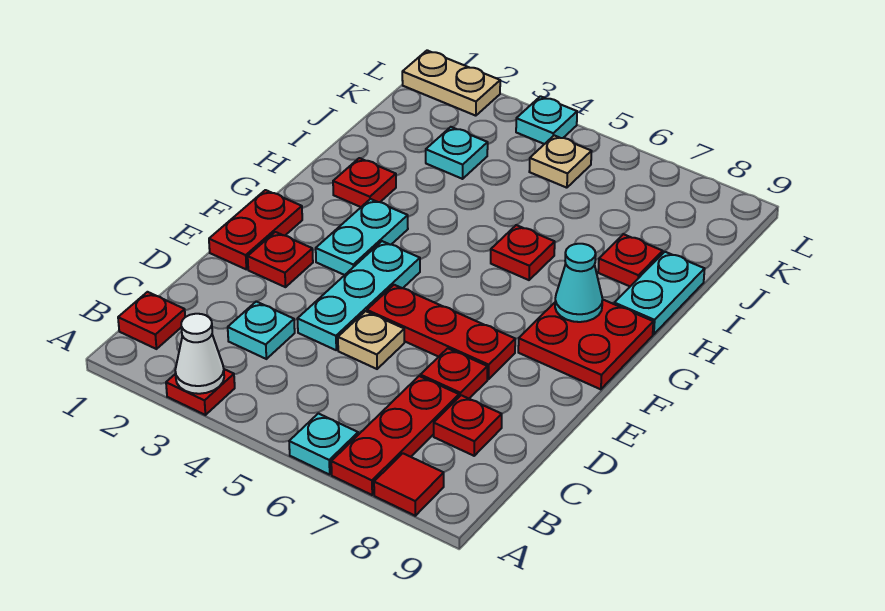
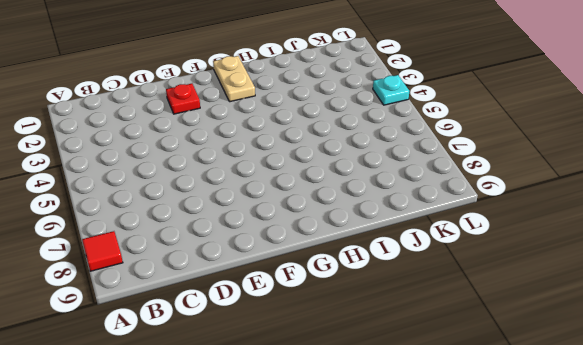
tan 1x2 plate [213,56,255,102] -> tan 1x2 plate moved to [402,50,500,116]
none -> red 1x1 plate [166,369,235,415]
none -> cyan 1x1 plate [289,413,358,475]
none -> red 1x3 plate [331,376,459,495]

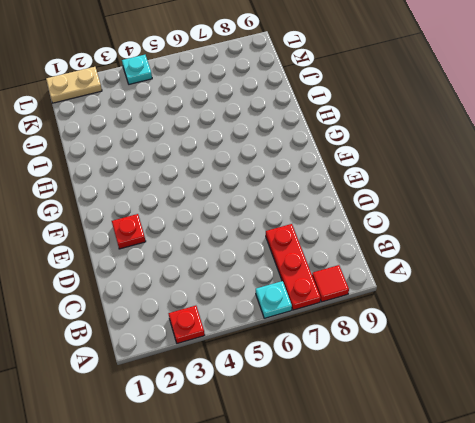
none -> red 1x1 plate [118,292,185,349]
none -> cyan 1x1 plate [228,301,295,359]
none -> red 1x1 plate [434,395,502,456]

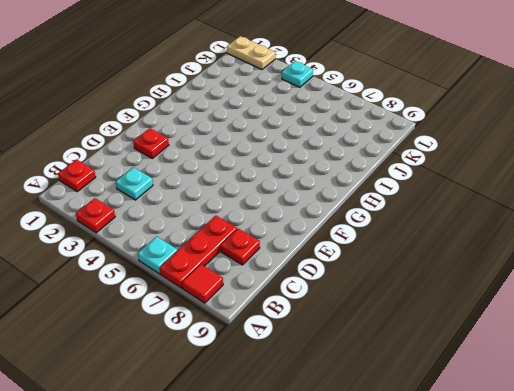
none -> cyan 1x3 plate [297,241,420,350]
none -> tan 1x1 plate [338,311,404,369]
none -> red 1x1 plate [420,348,487,399]

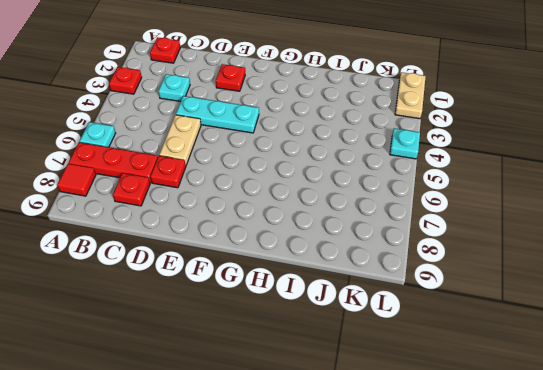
tan 1x2 plate [159,115,201,165] -> tan 1x1 plate [338,311,404,369]
none -> red 1x2 plate [209,190,302,269]
none -> red 1x3 plate [367,285,515,379]
none -> cyan 1x2 plate [316,199,408,275]

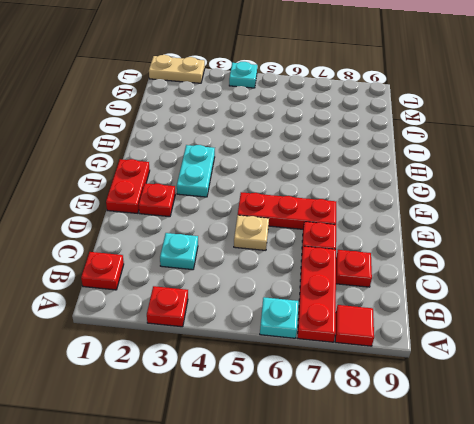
none -> cyan 1x3 plate [297,241,420,350]
none -> red 2x2 plate [518,299,653,389]
none -> red 1x1 plate [333,158,396,207]

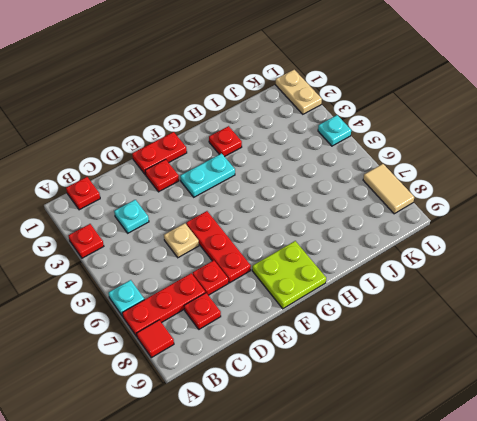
lime 2x2 plate [252,241,326,309] -> red 2x2 plate [518,299,653,389]
tan 1x2 tile [363,164,414,214] -> none
none -> cyan 1x3 plate [297,241,420,350]
none -> red 1x1 plate [491,225,555,280]
none -> cyan 1x2 plate [614,252,705,334]

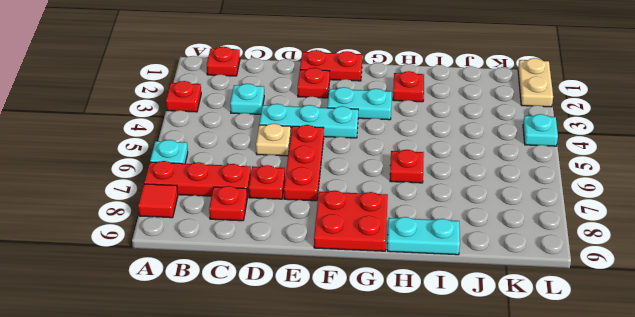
none -> red 1x1 plate [598,234,663,286]
none -> cyan 1x1 plate [426,127,488,179]
none -> tan 1x1 plate [529,135,591,188]

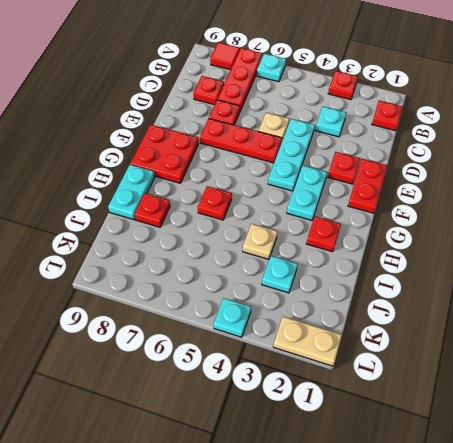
tan 1x1 plate [243,224,278,259] -> tan 1x1 plate moved to [529,135,591,188]
none -> white 1x1 cone [175,314,224,394]
none -> cyan 1x1 cone [555,244,602,322]

